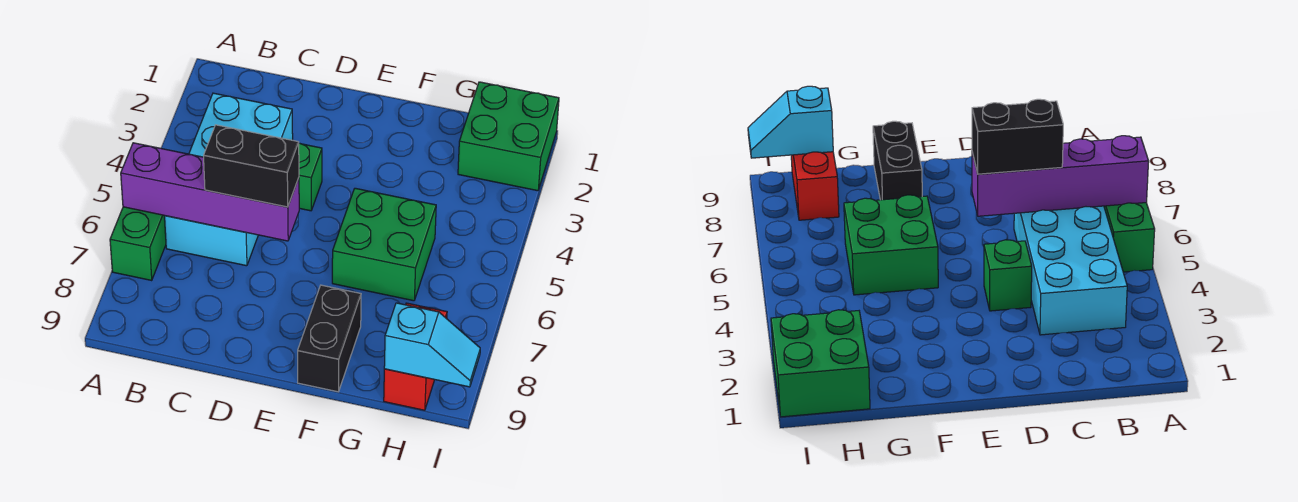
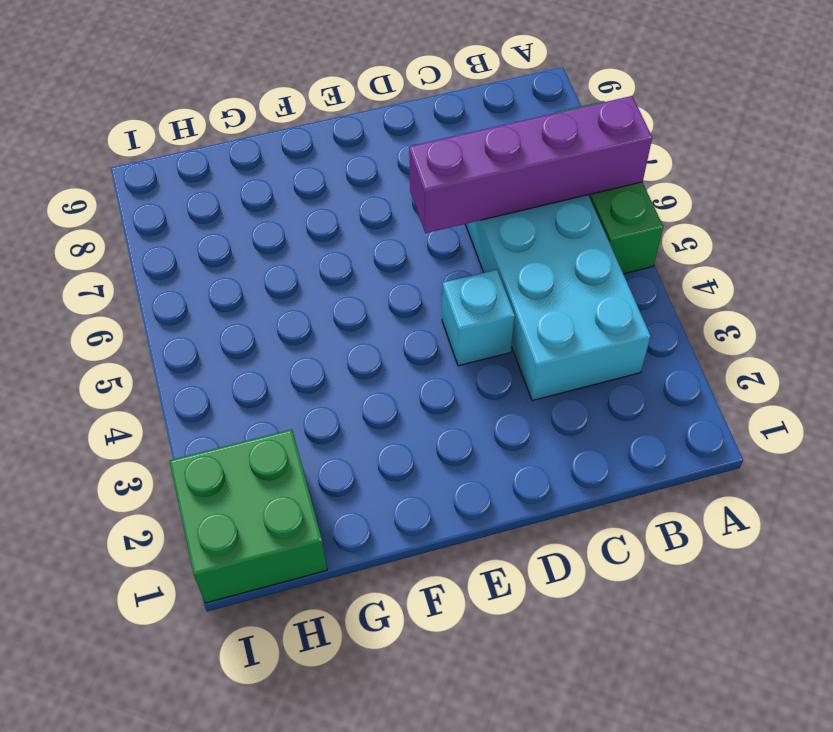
cyan 1x1 brick [442,270,515,366] -> green 1x1 brick [299,143,322,211]
none -> green 2x2 brick [332,188,436,301]
none -> black 1x2 brick [298,285,361,392]

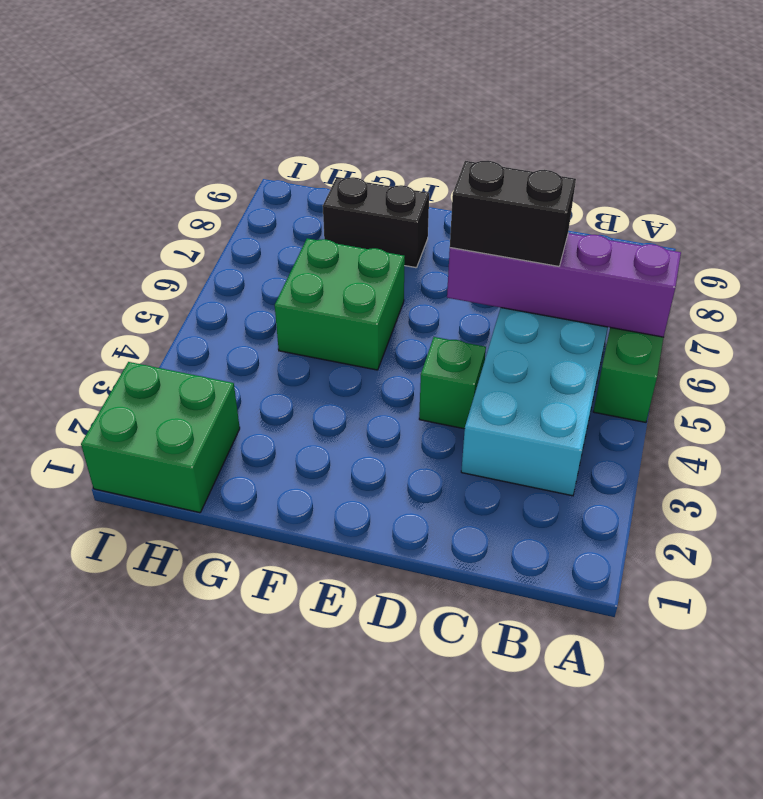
black 1x2 brick [323,177,429,268] -> black 1x2 brick turned to [298,285,361,392]
none -> red 1x2 brick [384,303,447,410]
none -> cyan 1x2 slope [384,303,480,387]

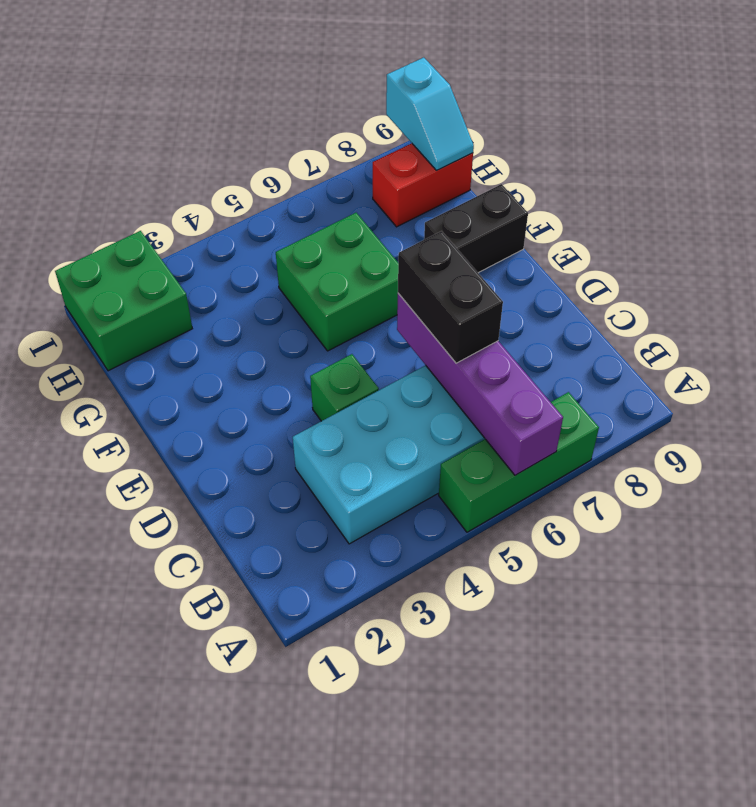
cyan 1x2 slope [386,58,474,170] -> cyan 1x2 slope turned to [384,303,480,387]

